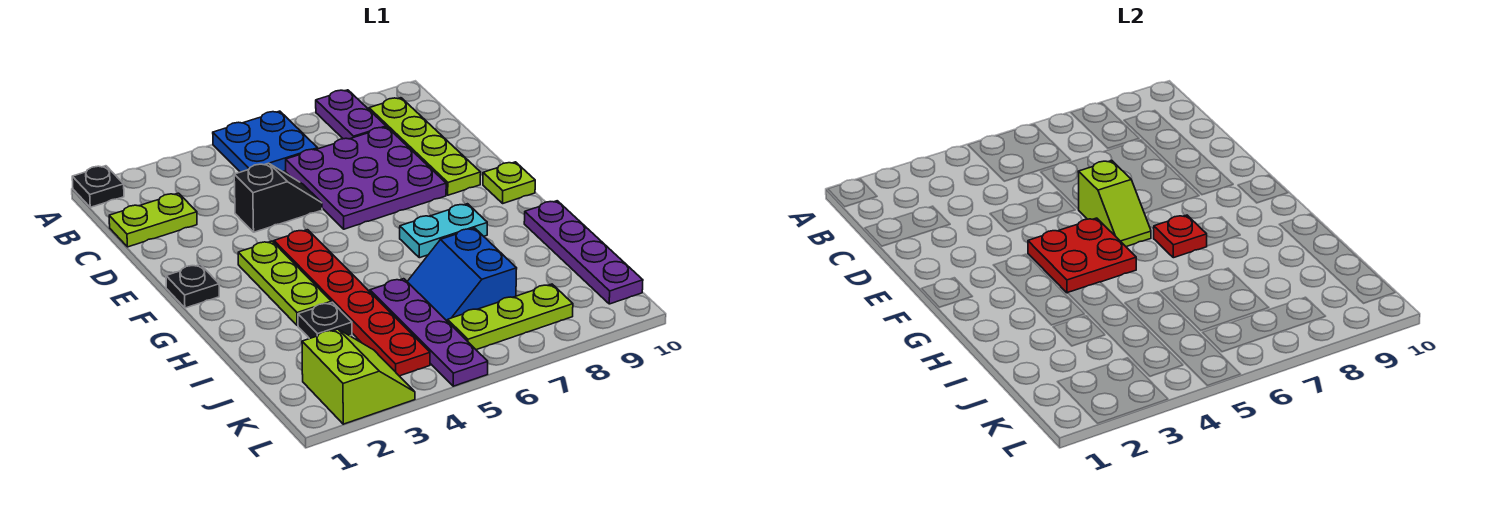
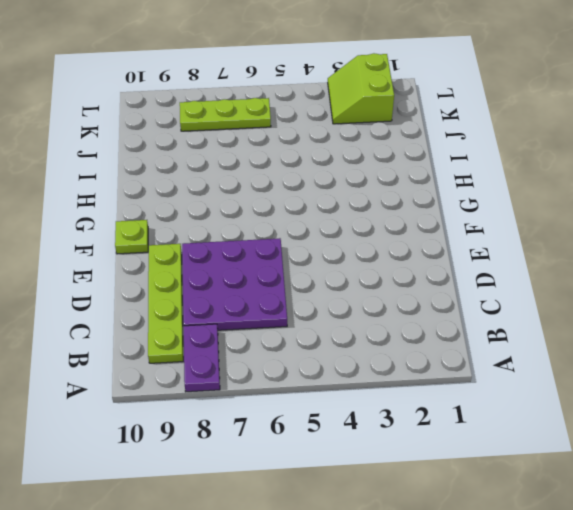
none -> black 1x1 plate [72,166,124,207]
none -> blue 2x2 plate [213,111,318,172]
none -> lime 1x2 plate [109,193,197,247]

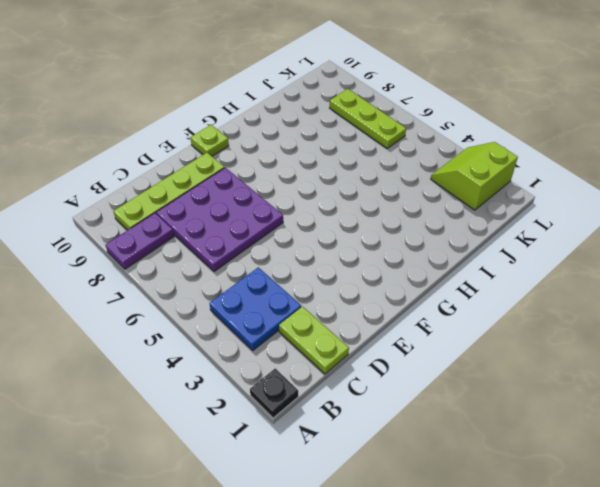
blue 2x2 plate [210,267,301,350] -> blue 2x2 plate moved to [213,111,318,172]
none -> black 1x2 slope [234,163,322,232]
none -> black 1x1 plate [166,264,219,308]
none -> lime 1x3 plate [238,241,331,326]

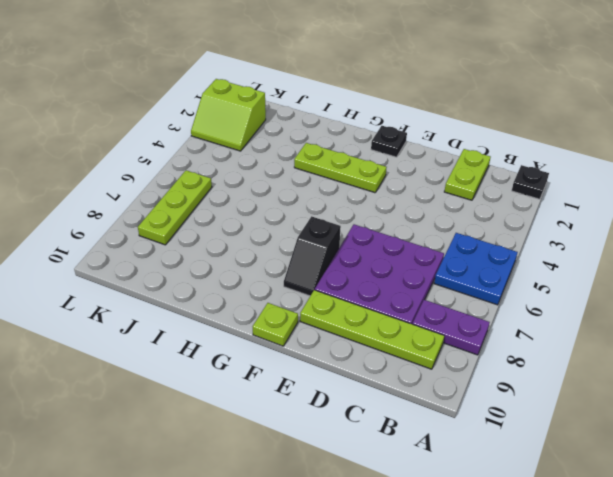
black 1x2 slope [284,216,341,296] -> black 1x2 slope moved to [234,163,322,232]
none -> red 1x6 plate [274,230,430,376]
none -> cyan 1x2 plate [400,204,487,258]
none -> purple 1x4 plate [524,201,643,304]

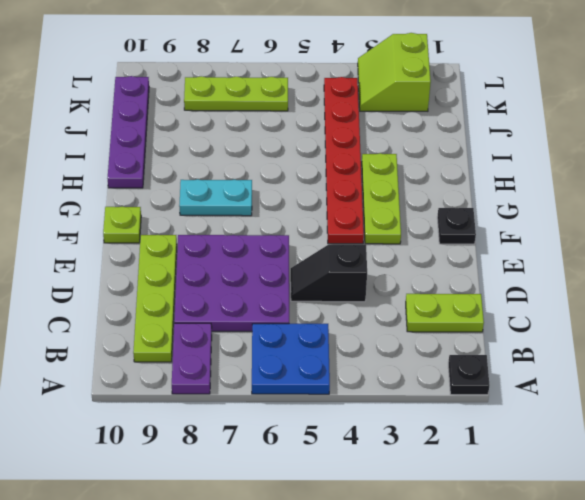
none -> black 1x1 plate [298,302,352,339]
none -> purple 1x4 plate [370,279,488,386]
none -> blue 2x2 slope [407,228,517,322]

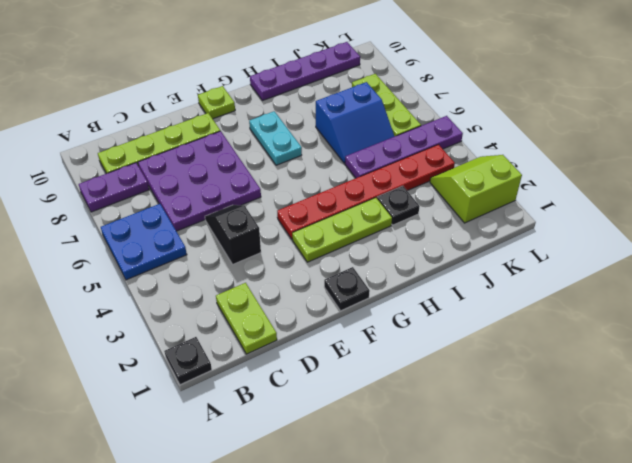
none -> lime 1x2 slope [1078,161,1151,247]
none -> red 2x2 plate [1028,218,1136,293]
none -> red 1x1 plate [1154,215,1207,258]

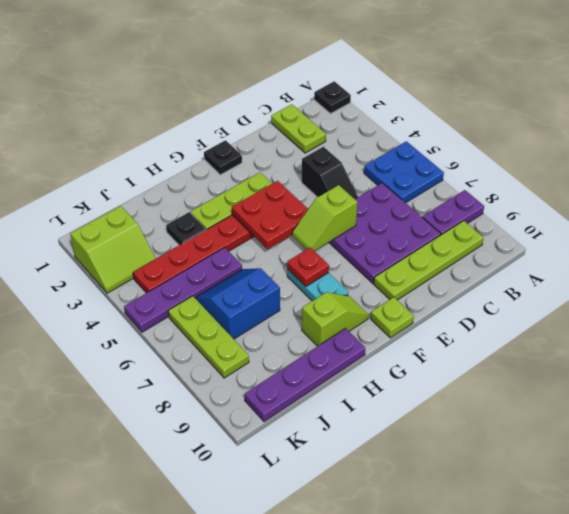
lime 1x2 slope [302,292,369,346] -> none

